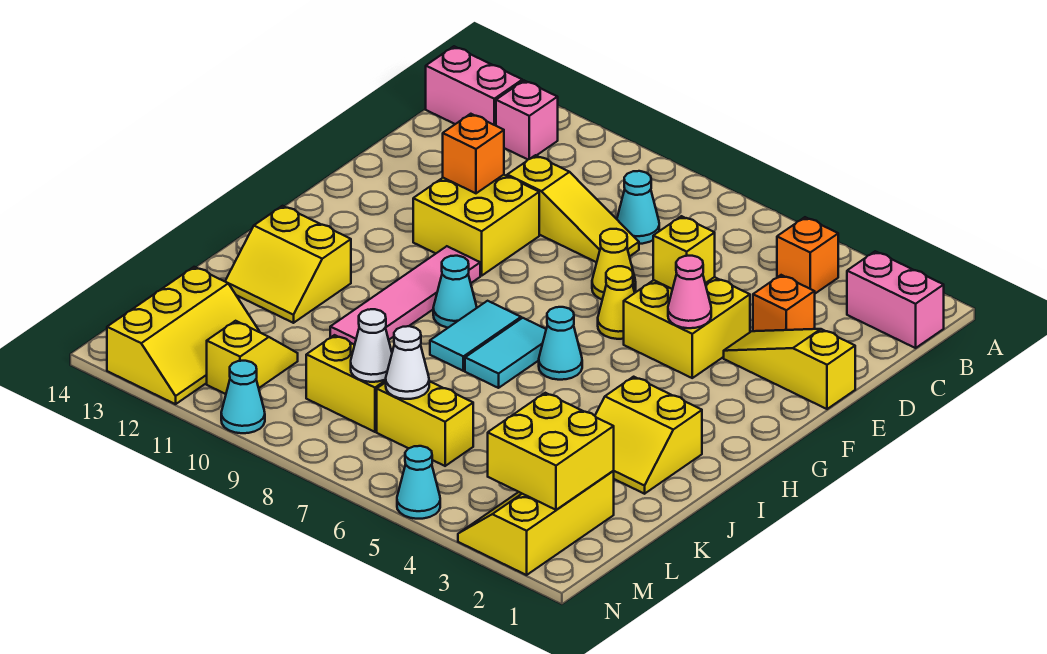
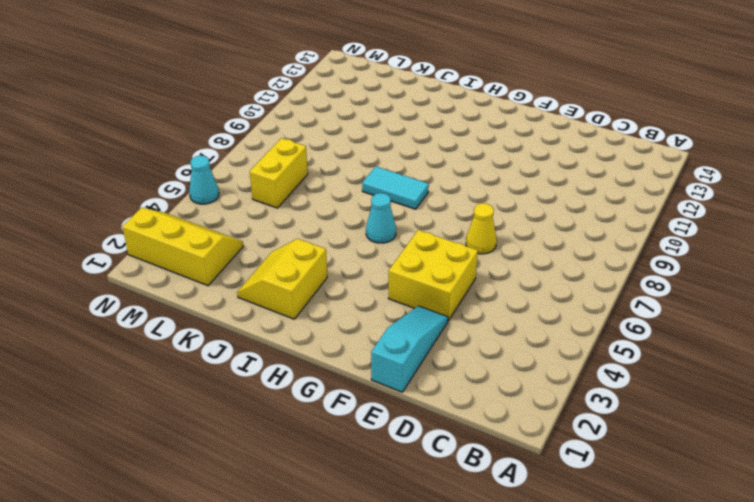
cyan 1x3 slope [371,306,448,392] -> yellow 1x3 slope [724,329,855,409]
none -> pink 1x2 brick [847,251,944,348]
none -> orange 1x1 brick [777,217,838,293]
none -> pink 1x1 brick [496,81,558,160]
none -> pink 1x2 brick [426,46,522,126]

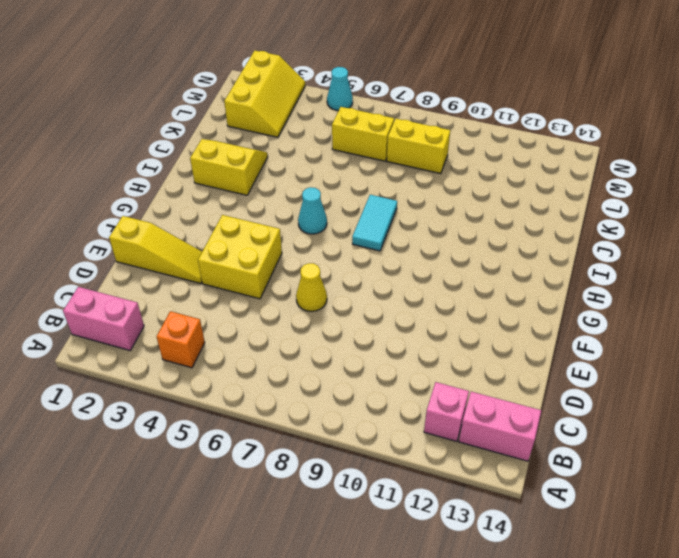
none -> cyan 1x1 cone [617,171,659,244]
none -> orange 1x1 brick [753,275,815,331]
none -> yellow 1x3 slope [507,155,639,262]
none -> yellow 2x2 brick [413,175,539,276]

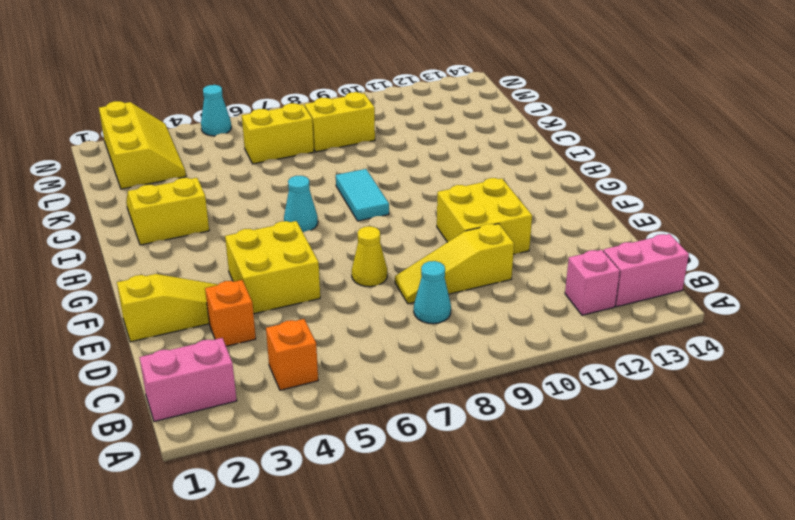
none -> yellow 1x1 cone [598,266,635,339]
none -> pink 1x4 tile [330,246,480,345]
none -> cyan 1x2 tile [465,318,546,388]
none -> cyan 1x1 cone [433,256,477,328]

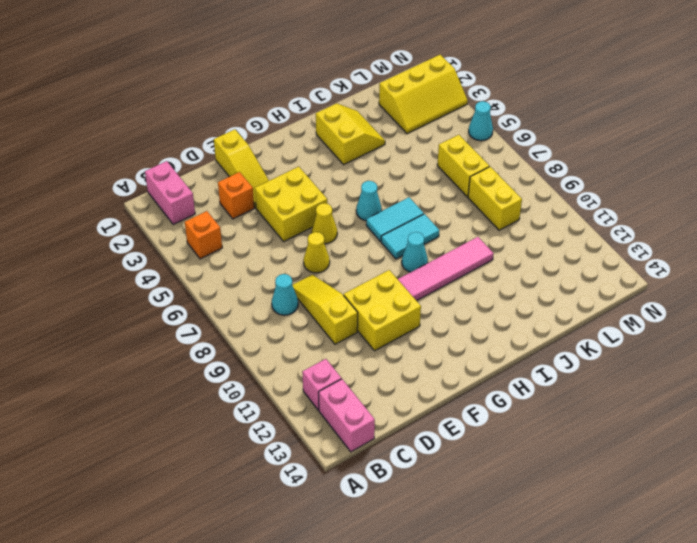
none -> yellow 2x2 slope [225,206,351,323]
none -> yellow 1x2 slope [207,321,298,394]
none -> yellow 2x3 slope [107,267,260,404]
none -> cyan 1x1 cone [221,361,265,433]

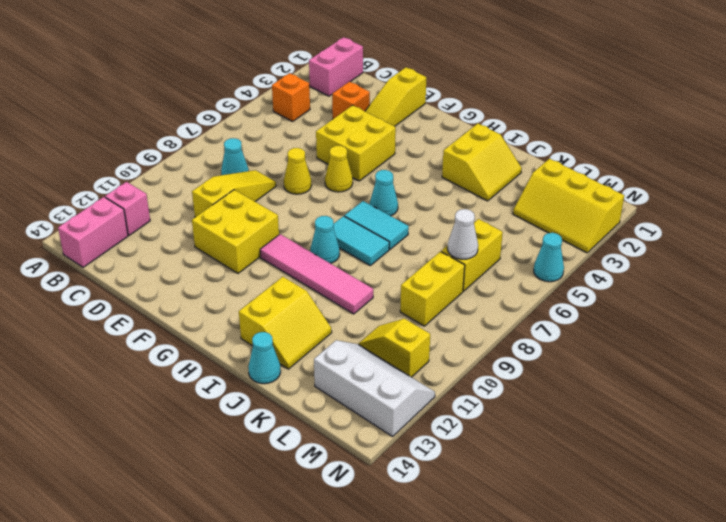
cyan 1x1 cone [248,332,281,384] -> cyan 1x1 cone moved to [221,361,265,433]
white 2x3 slope [314,340,435,436] -> yellow 2x3 slope [107,267,260,404]
none -> yellow 1x1 brick [653,216,715,289]
none -> orange 1x1 brick [443,114,504,193]
none -> pink 1x1 cone [668,256,711,328]
none -> yellow 2x2 brick [488,393,614,510]

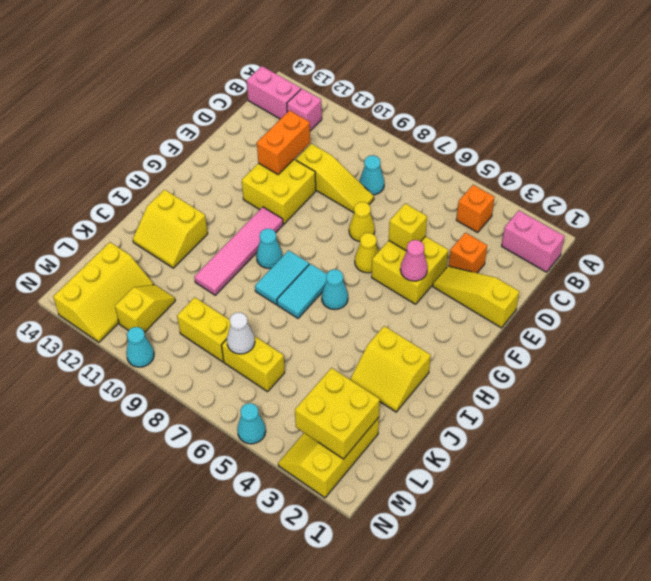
orange 1x2 brick [257,110,310,174] -> orange 1x1 brick [443,114,504,193]
none -> white 1x1 cone [351,309,392,382]

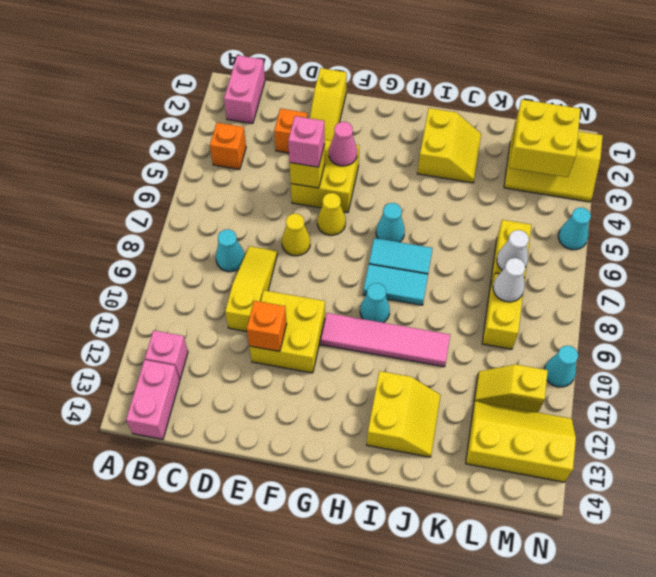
pink 1x1 brick [288,116,325,167] -> none

